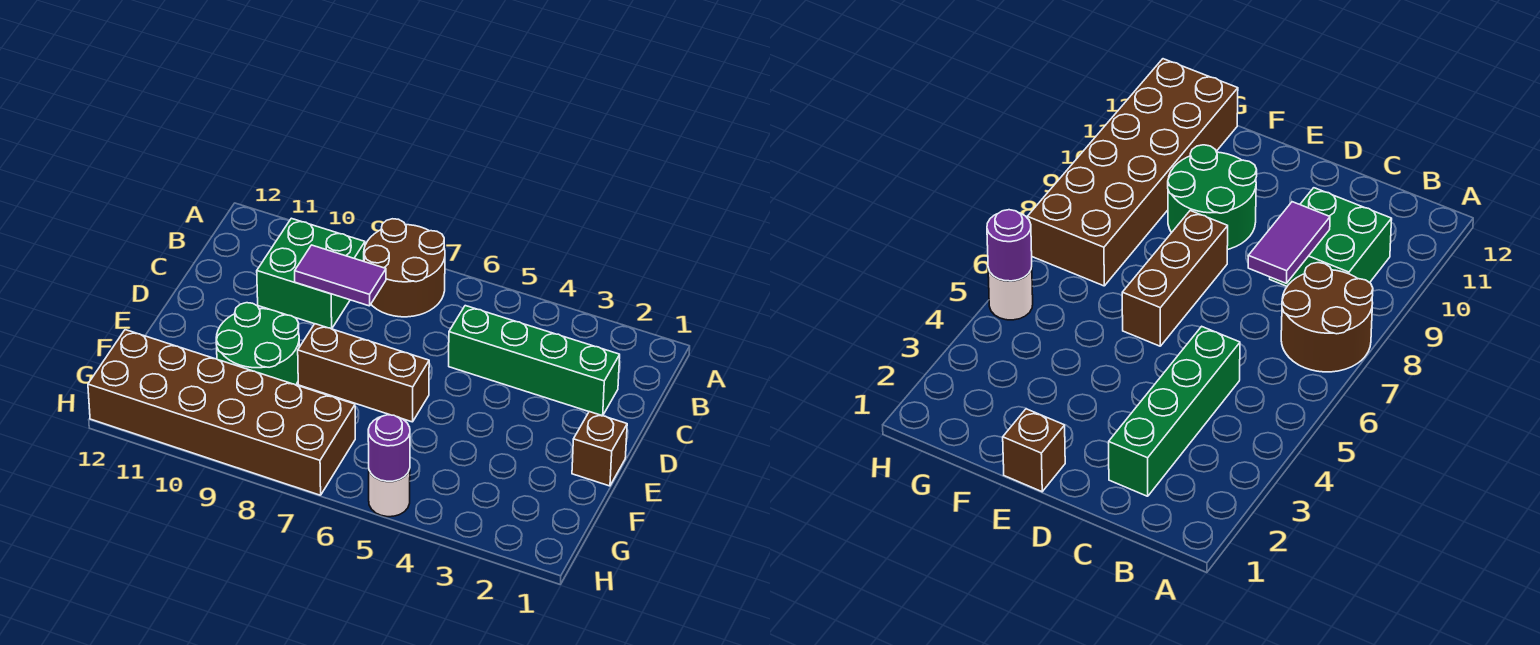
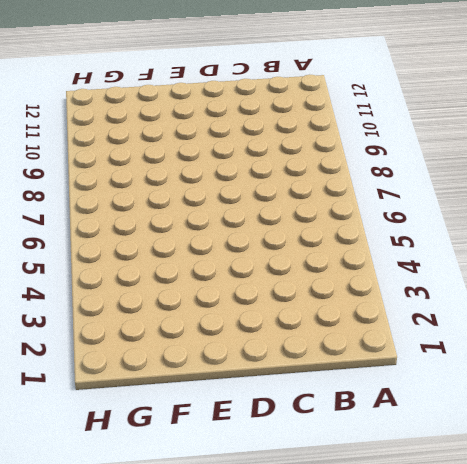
none -> brown 2x2 round brick [364,219,445,317]
none -> green 2x2 brick [257,218,365,329]

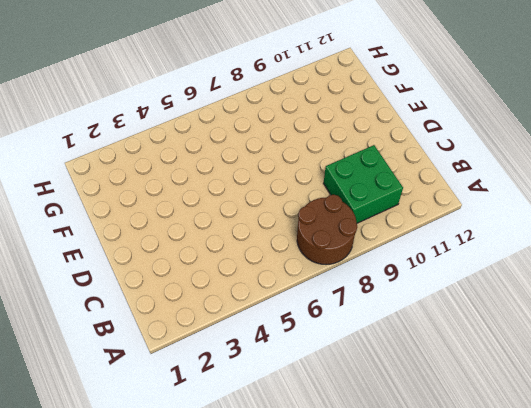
none -> green 1x4 brick [449,306,620,416]
none -> brown 1x1 brick [572,412,627,486]

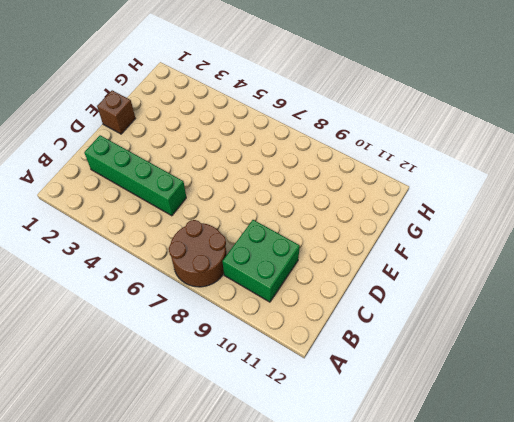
none -> brown 1x3 brick [298,324,429,422]
none -> green 2x2 round brick [216,303,299,385]

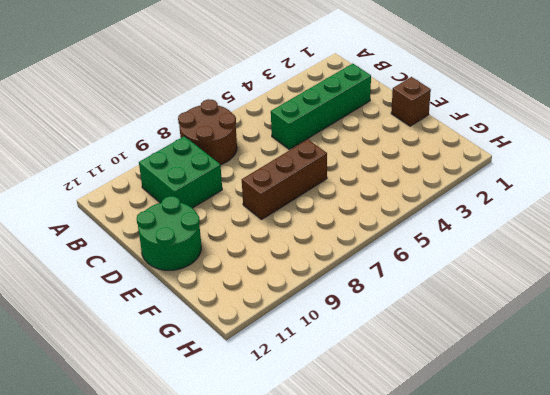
green 2x2 round brick [137,196,201,270] -> green 2x2 round brick moved to [216,303,299,385]
none -> brown 2x6 brick [88,330,355,495]
none -> white 1x1 round brick [369,469,410,517]

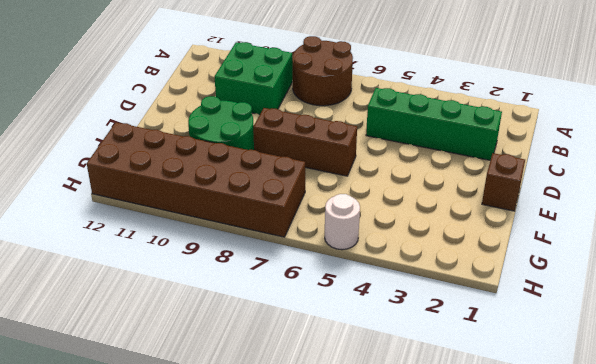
none -> purple 1x2 tile [295,245,386,306]
none -> purple 1x1 round brick [368,415,410,481]

